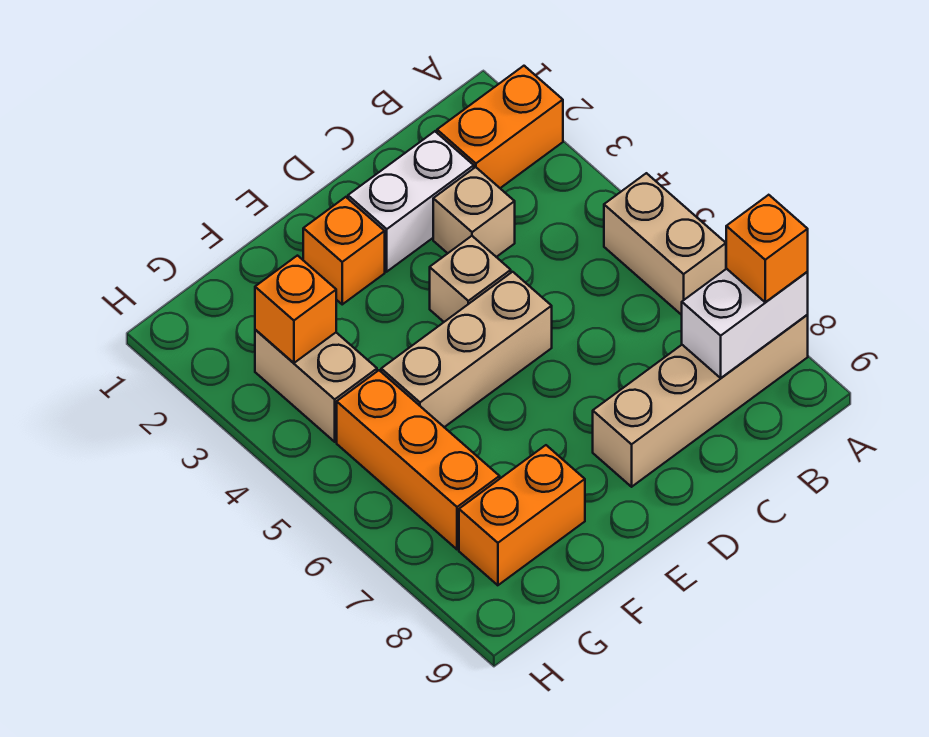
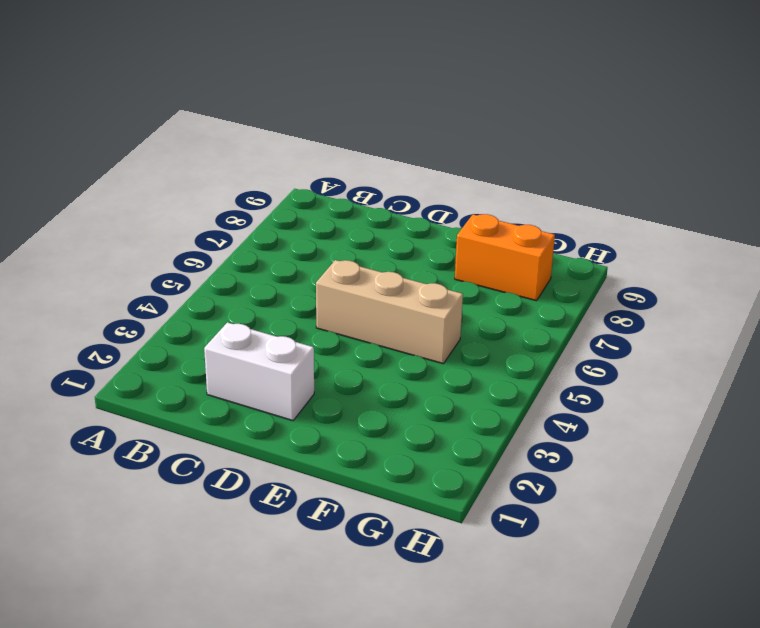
none -> orange 1x2 brick [437,66,563,188]
none -> tan 1x2 brick [604,173,726,315]
none -> tan 1x4 brick [593,315,808,487]

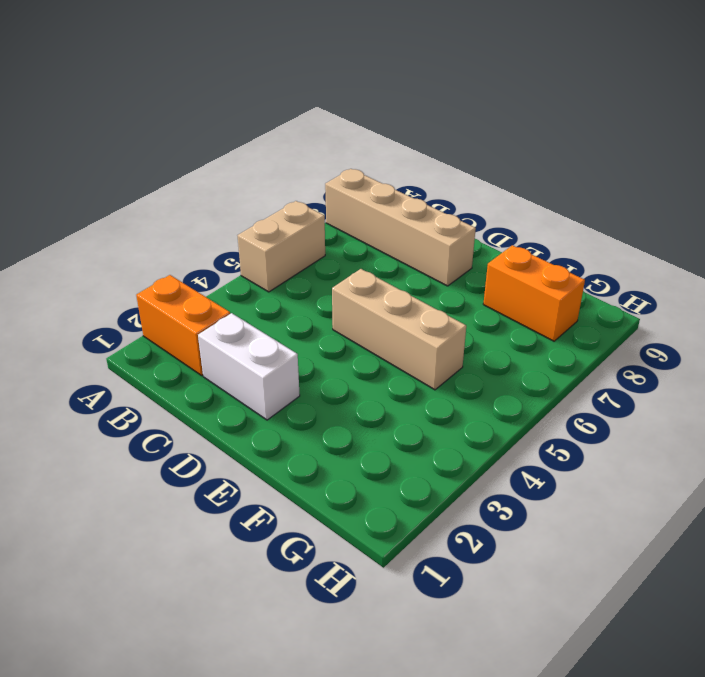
none -> tan 1x1 brick [433,167,515,257]
none -> tan 1x1 brick [430,236,511,322]
none -> orange 1x1 brick [303,197,385,304]

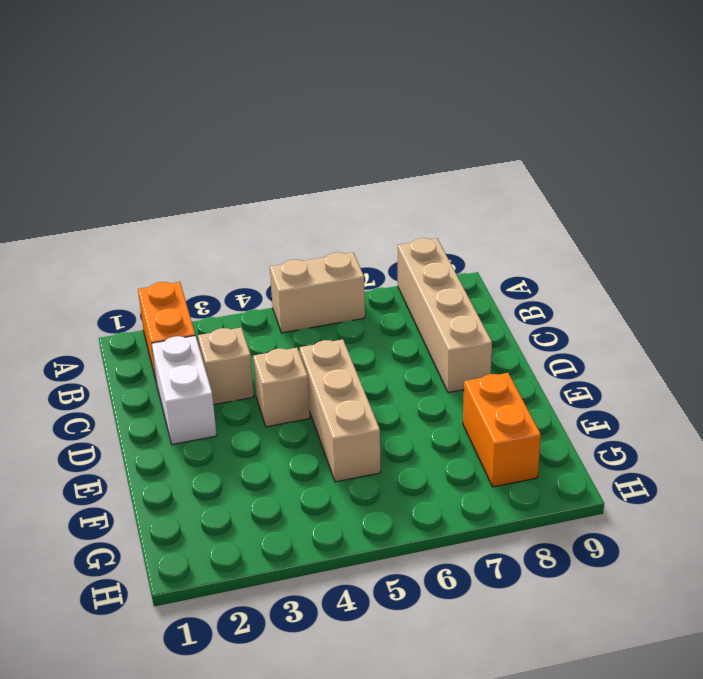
none -> orange 1x1 brick [303,197,385,304]
none -> tan 1x2 brick [255,330,377,442]
none -> orange 1x3 brick [337,370,500,549]

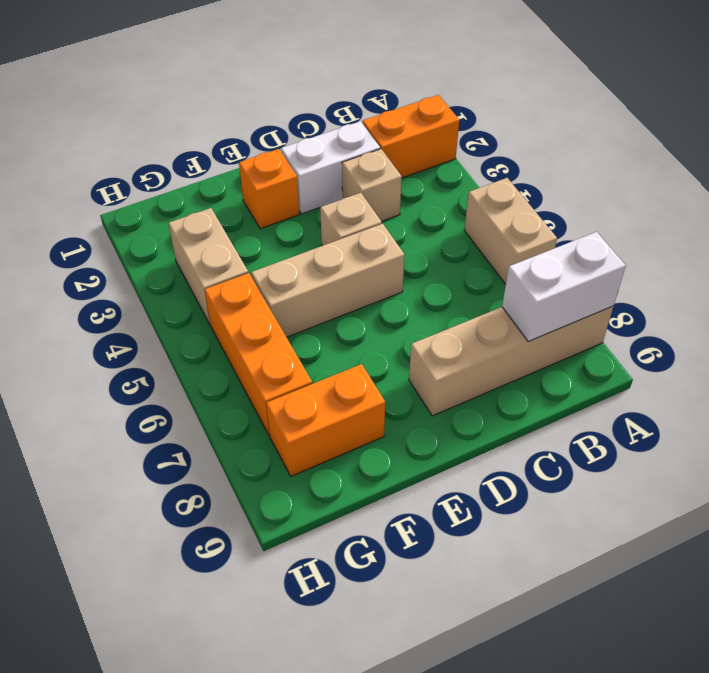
none -> orange 1x1 brick [255,256,336,363]
none -> orange 1x1 brick [726,195,808,302]

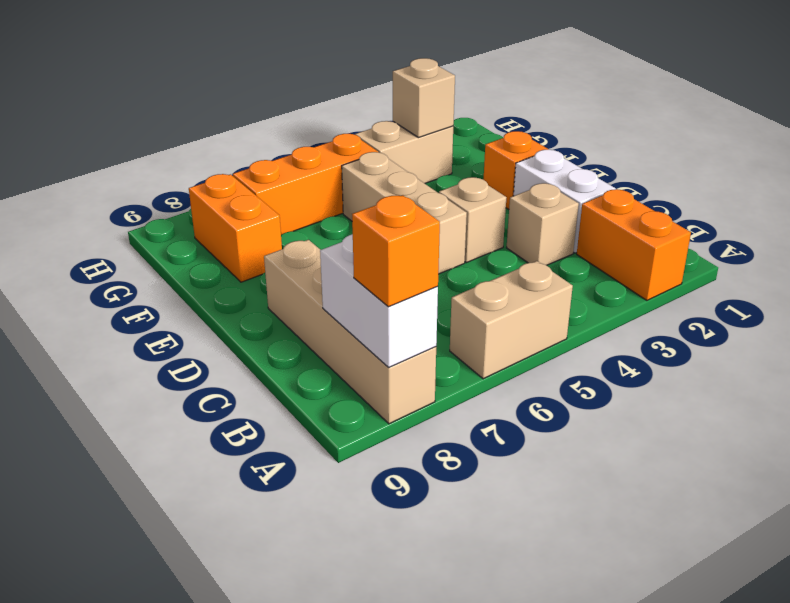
tan 1x1 brick [393,58,455,138] -> orange 1x1 brick [255,256,336,363]

